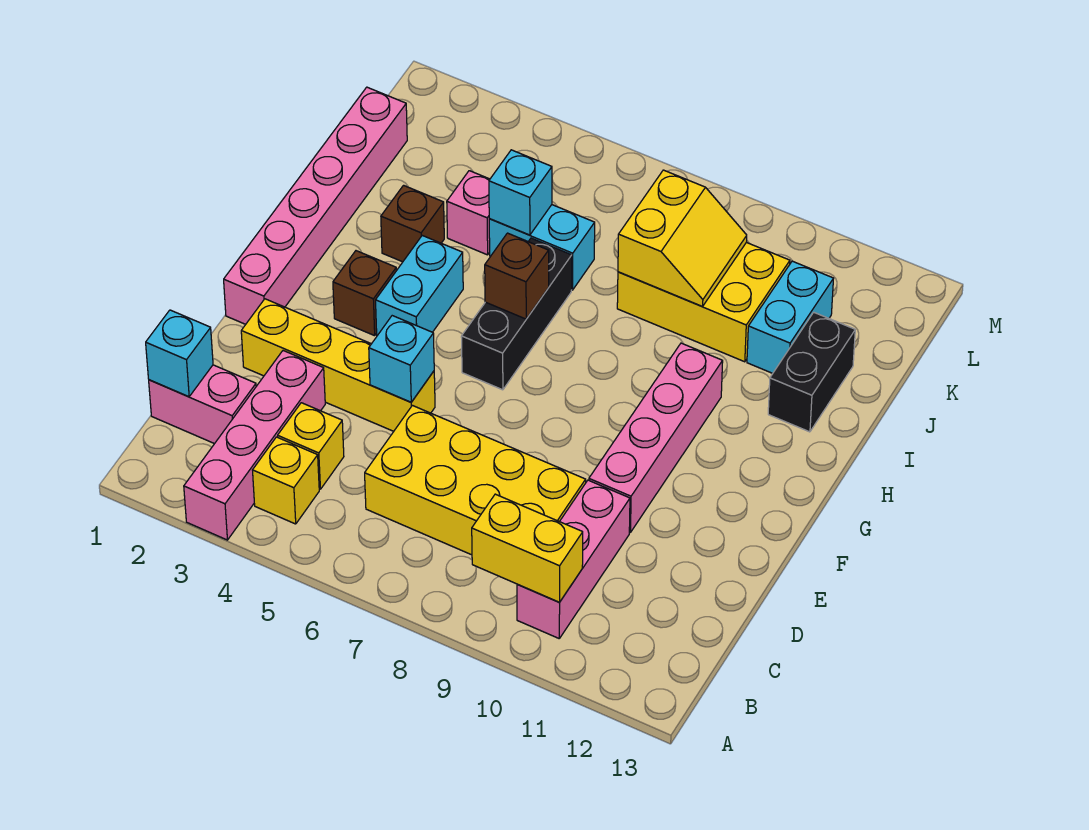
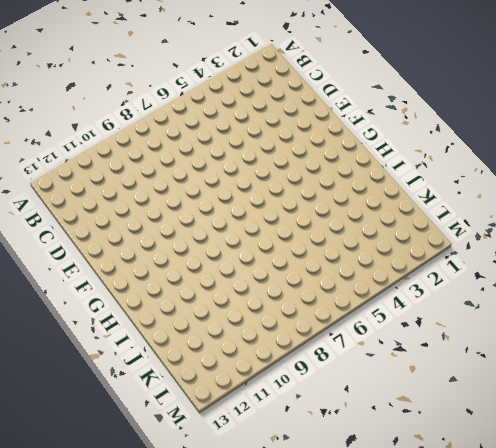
none -> pink 1x4 brick [184,351,325,540]
none -> yellow 1x1 brick [253,437,319,524]
none -> pink 1x3 brick [517,480,630,638]

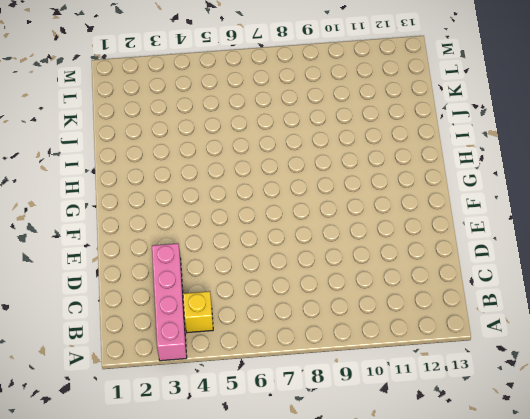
none -> pink 1x3 brick [517,480,630,638]
none -> pink 1x2 brick [149,365,256,444]
none -> yellow 1x1 brick [278,403,344,489]

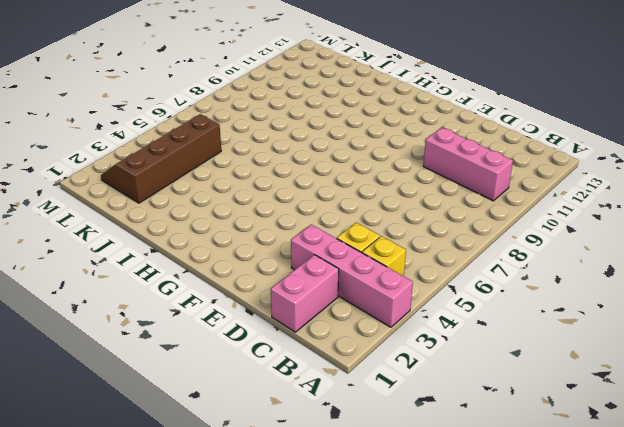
brown 2x4 slope [101,114,221,203] -> none
none -> yellow 2x4 brick [365,405,586,555]
none -> yellow 1x4 brick [241,299,435,431]
none -> pink 1x4 brick [589,343,723,532]

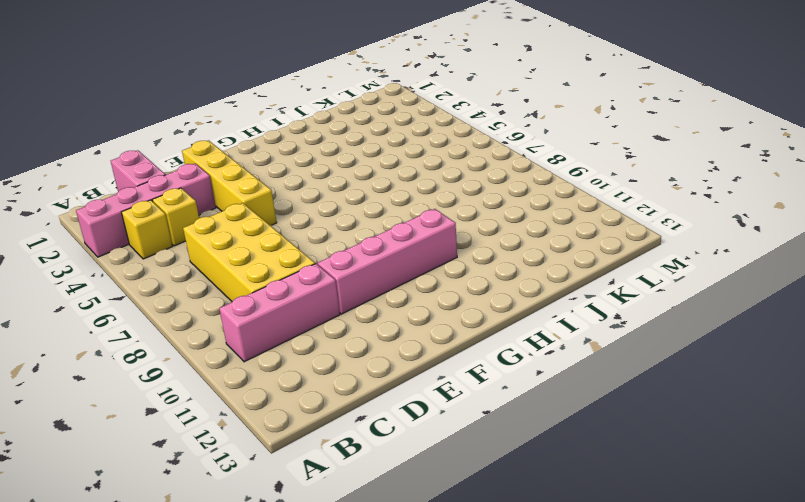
none -> pink 1x6 brick [224,87,407,324]
none -> brown 1x1 brick [333,251,396,336]
none -> cyan 1x2 brick [376,236,463,336]

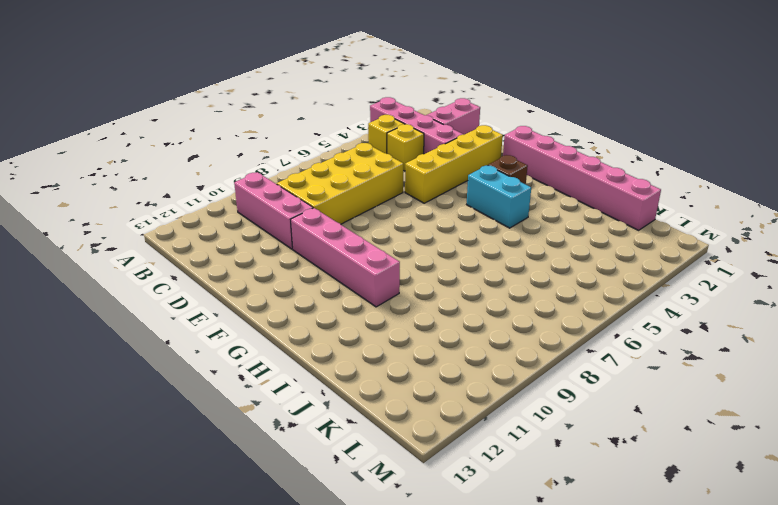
none -> black 1x3 brick [461,238,572,390]
none -> brown 1x1 brick [381,185,444,262]
none -> black 1x2 brick [768,312,855,432]

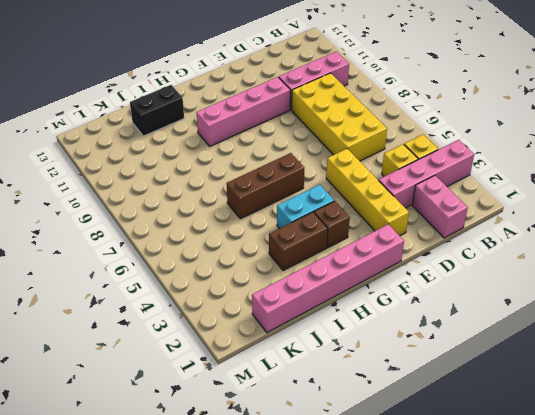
brown 1x3 brick [227,153,304,219] -> black 1x3 brick [461,238,572,390]
brown 1x2 brick [269,212,328,271] -> brown 1x1 brick [381,185,444,262]
none -> pink 1x1 brick [447,171,490,255]
none -> cyan 1x2 brick [489,205,595,290]
none -> yellow 2x3 brick [617,242,790,362]

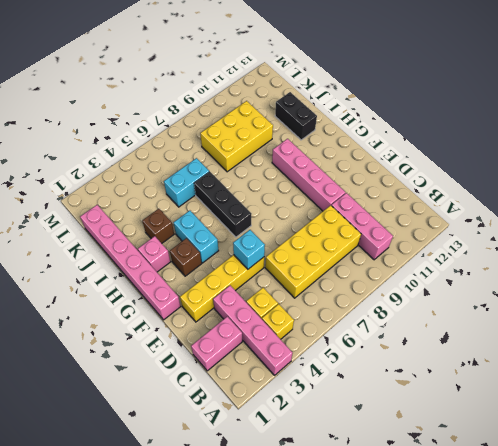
pink 1x1 brick [138,236,171,272] -> pink 1x1 brick moved to [447,171,490,255]
none -> cyan 1x2 brick [747,261,834,373]
none -> yellow 1x2 brick [472,494,583,602]
none -> cyan 1x1 brick [146,310,213,397]

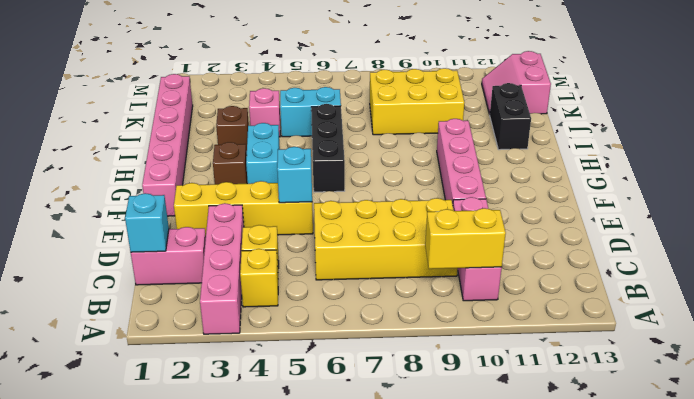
pink 2x2 slope [482,51,551,114] -> none
none -> cyan 1x2 brick [747,261,834,373]
none -> brown 1x1 brick [485,233,549,319]
none -> cyan 1x1 brick [489,150,552,235]

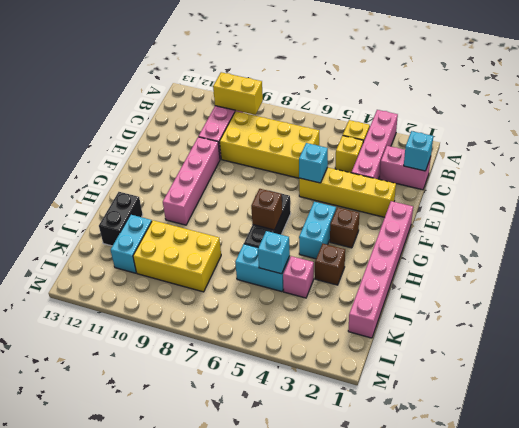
none -> yellow 2x2 slope [618,170,747,306]

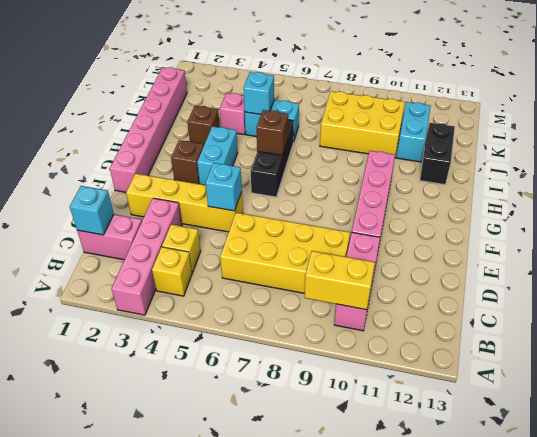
none -> yellow 2x2 slope [618,170,747,306]

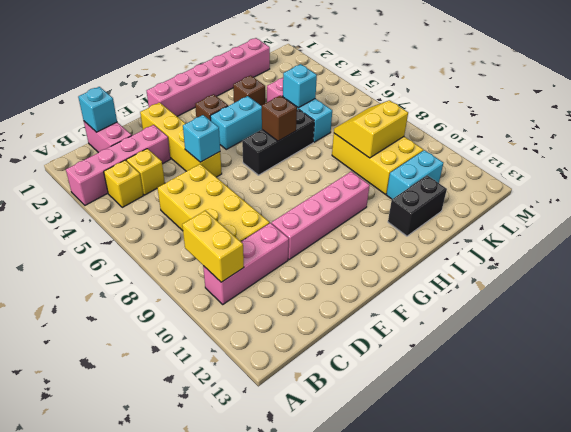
yellow 2x2 slope [334,100,408,158] -> yellow 2x2 slope turned to [618,170,747,306]

